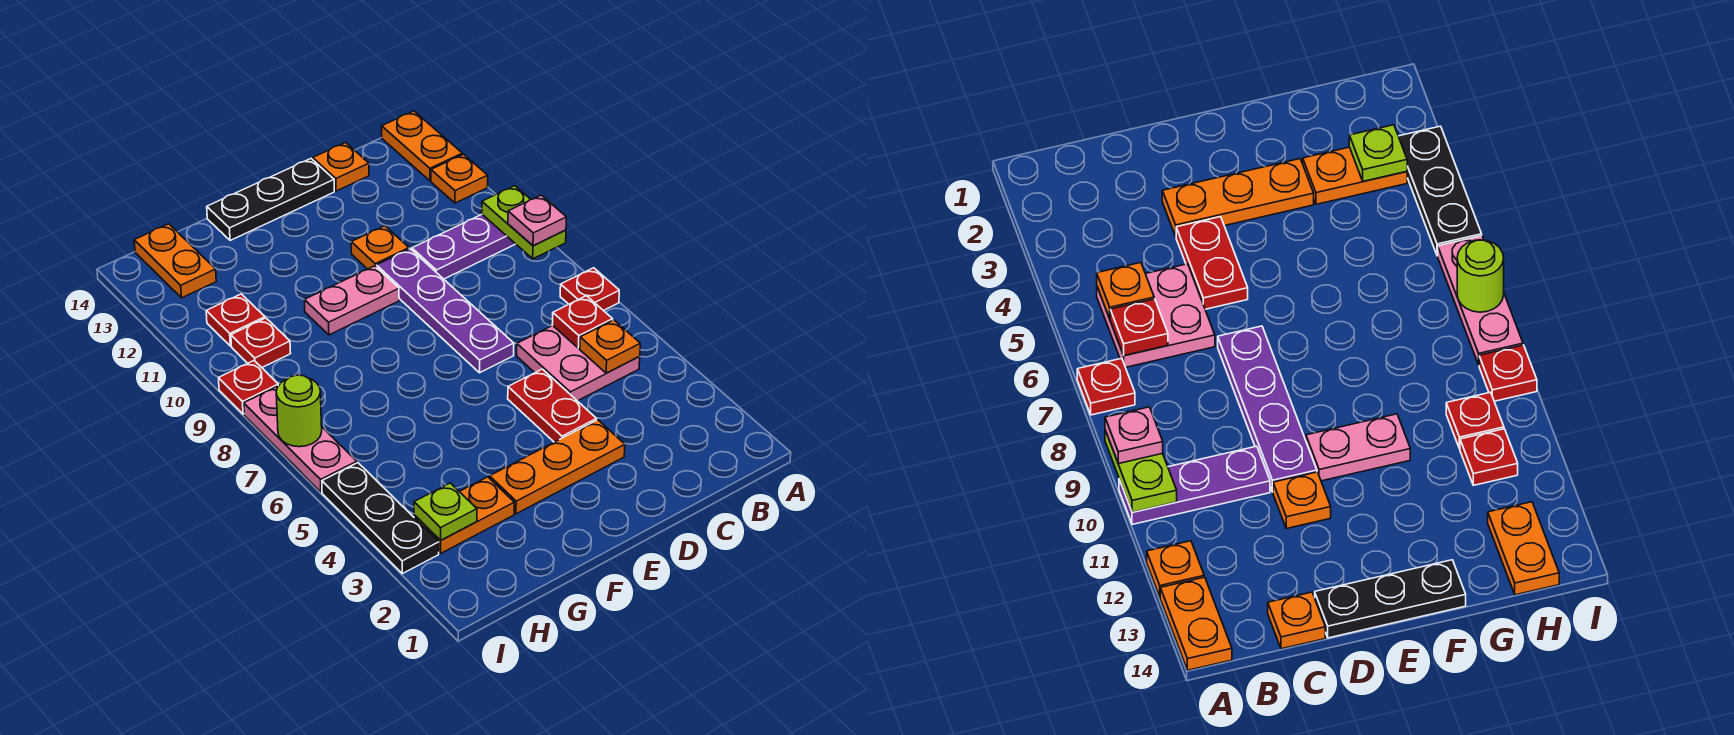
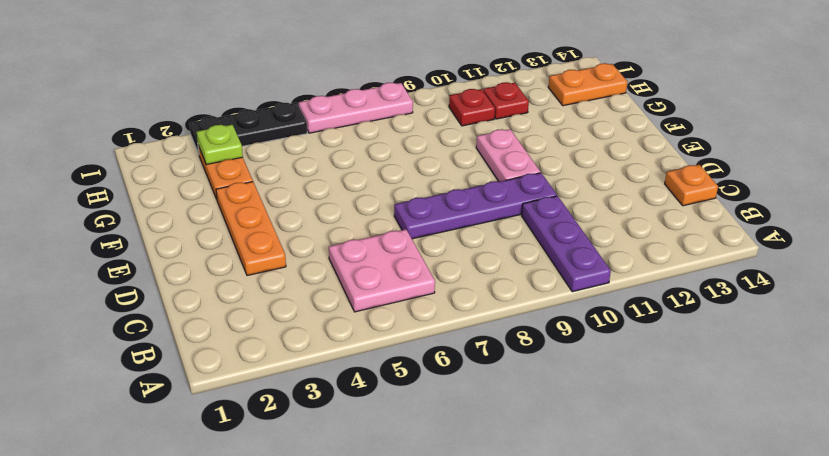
none -> red 1x1 plate [560,268,619,311]
none -> orange 1x1 plate [431,154,488,203]
none -> orange 1x2 plate [382,111,462,181]

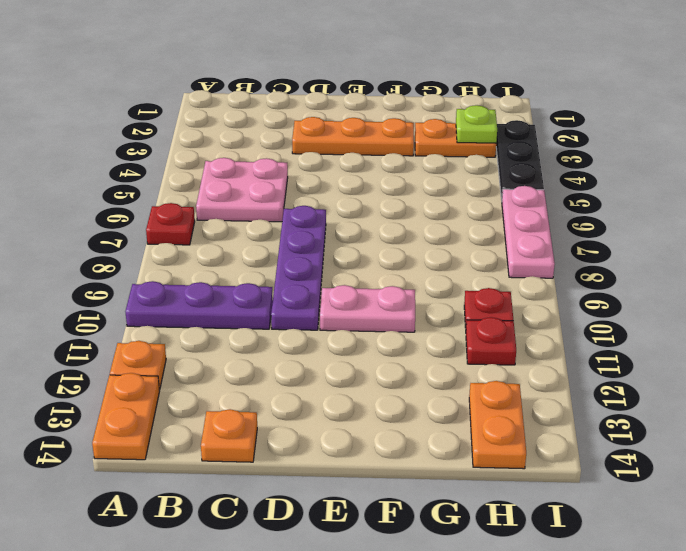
none -> red 1x2 plate [508,369,596,442]
none -> orange 1x1 plate [351,226,409,269]
none -> black 1x3 plate [207,159,334,241]

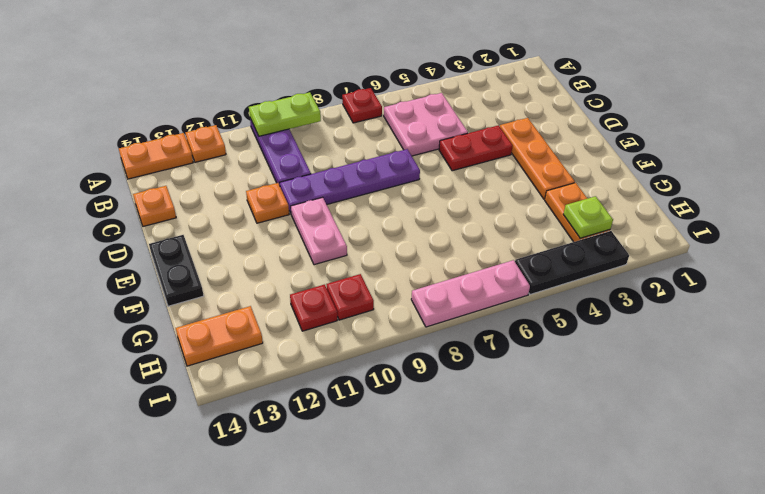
black 1x2 plate [149,235,204,306] -> black 1x3 plate [207,159,334,241]
none -> red 1x1 plate [219,361,278,414]
none -> orange 1x1 plate [580,320,640,373]
none -> red 1x1 plate [552,296,613,348]

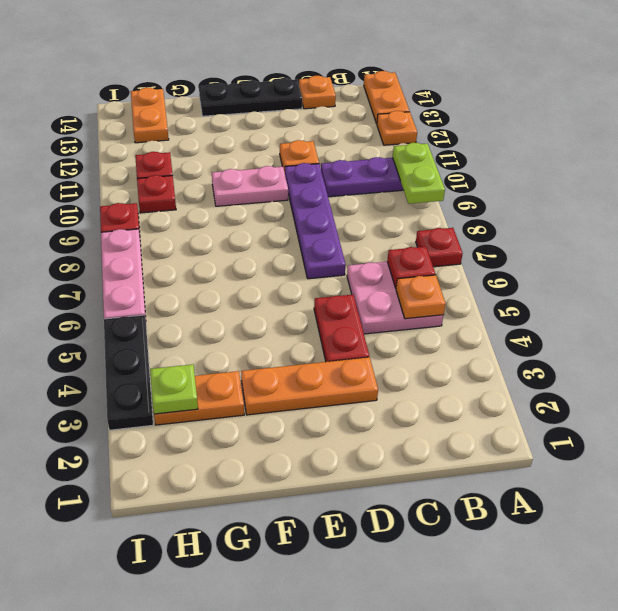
none -> lime 1x1 round brick [276,375,322,447]
none -> pink 1x1 plate [508,195,566,246]

